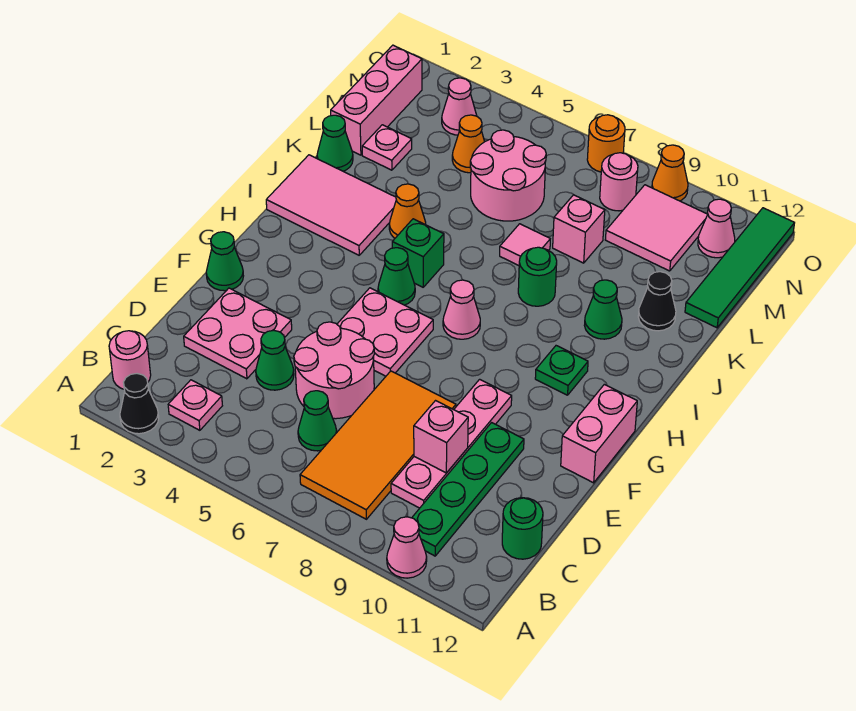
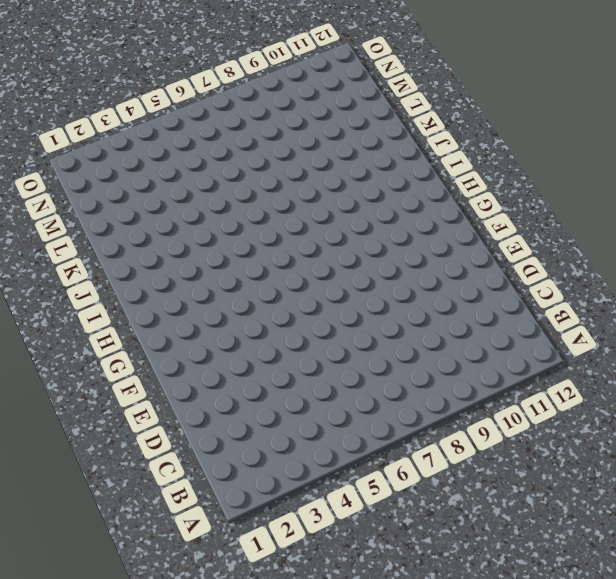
none -> black 1x1 cone [120,374,159,434]
none -> pink 1x1 cone [387,517,427,578]
none -> pink 1x1 round brick [109,331,151,389]
none -> pink 1x1 plate [168,380,222,430]

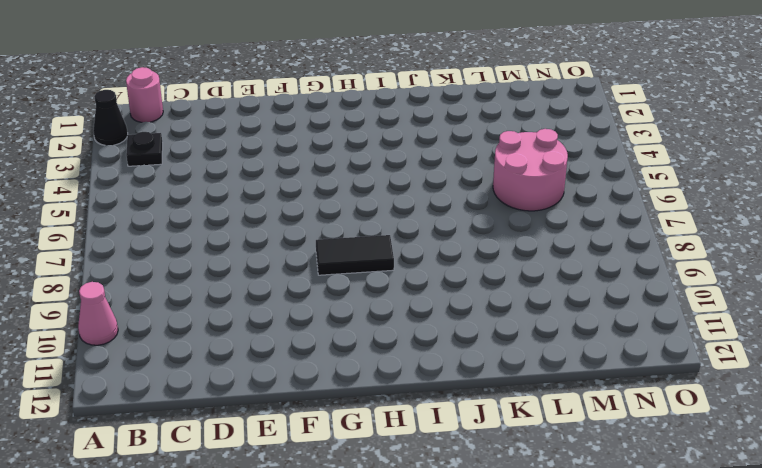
black 1x1 plate [126,132,163,166] -> pink 1x1 plate [168,380,222,430]
black 1x2 tile [316,235,394,275] -> none
none -> orange 2x4 tile [300,371,456,519]
none -> green 1x4 plate [412,423,524,556]
none -> green 1x1 cone [298,391,337,451]
none -> pink 1x4 plate [391,379,512,508]

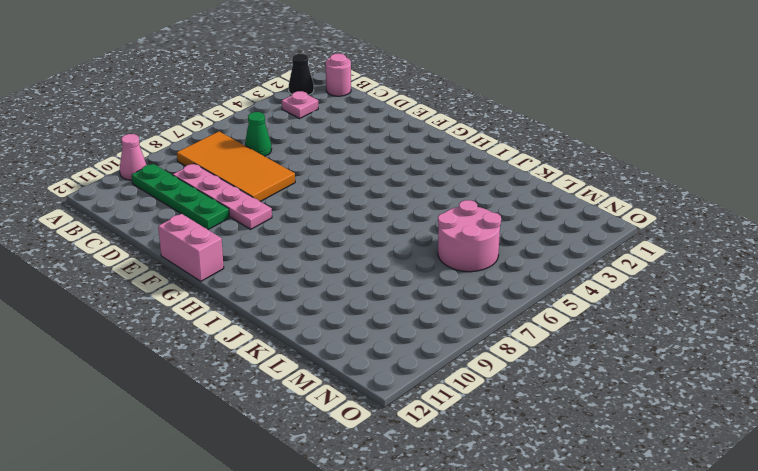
none -> green 1x1 round brick [502,498,543,559]
none -> pink 2x2 plate [184,288,292,379]
none -> green 1x1 cone [256,331,294,390]
none -> pink 2x2 round brick [294,322,374,419]

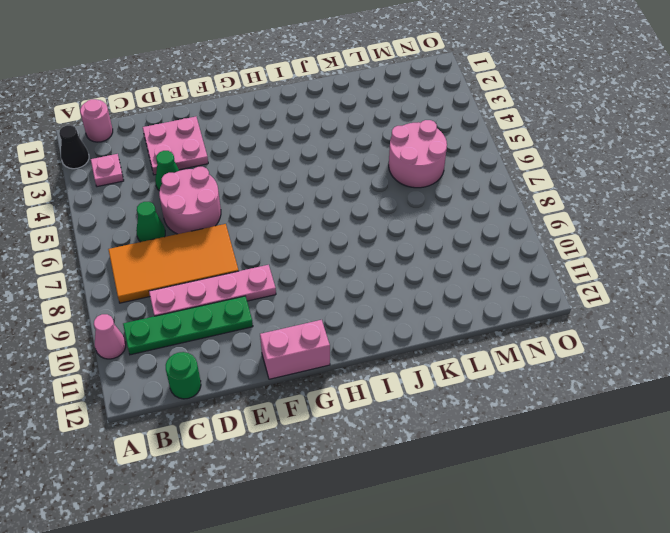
none -> green 1x1 cone [206,232,243,291]
none -> pink 2x2 plate [337,288,433,376]
none -> green 1x1 cone [378,248,415,305]
none -> pink 1x1 cone [443,280,480,339]

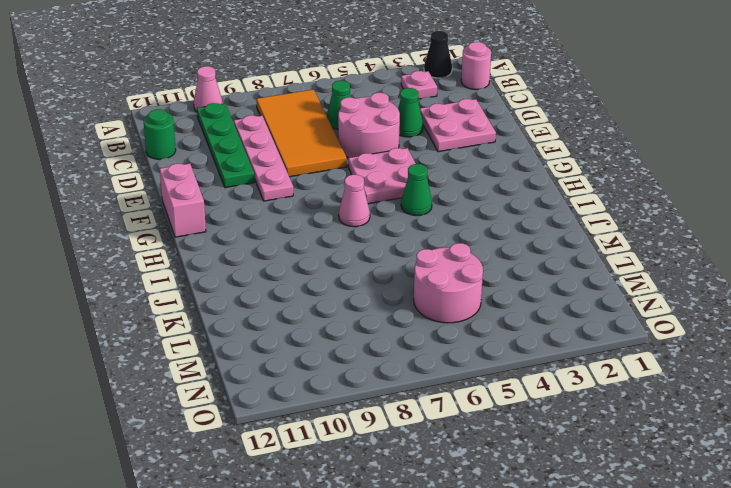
none -> green 1x1 cone [206,232,243,291]
none -> green 1x1 plate [535,346,588,395]
none -> pink 2x3 tile [266,155,396,255]
none -> green 1x1 brick [392,219,444,287]

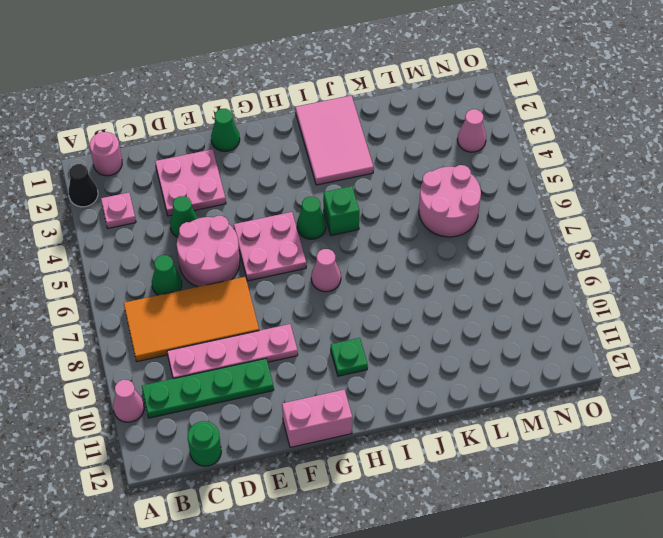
none -> orange 1x1 cone [389,184,426,238]
none -> green 1x1 round brick [518,247,557,306]
none -> green 1x1 cone [584,280,622,339]
none -> green 1x1 cone [317,115,353,171]

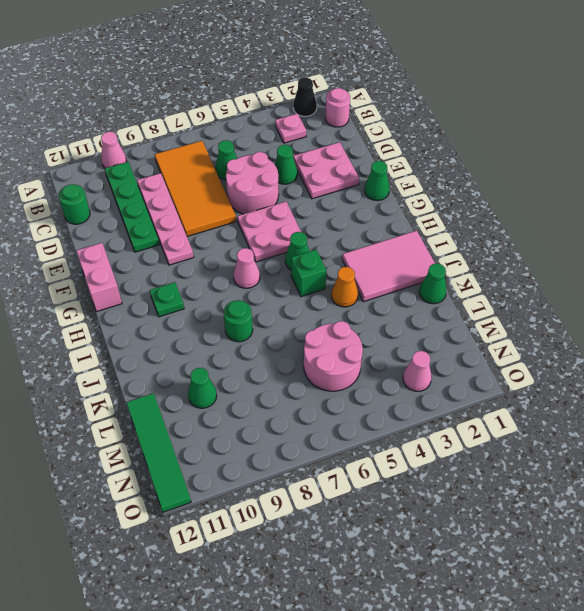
green 1x1 cone [188,368,217,408] -> green 1x1 cone moved to [584,280,622,339]
none -> pink 1x1 tile [500,224,550,266]
none -> black 1x1 cone [638,272,676,331]
none -> pink 1x3 brick [331,45,422,155]
none -> pink 1x1 plate [362,125,412,170]

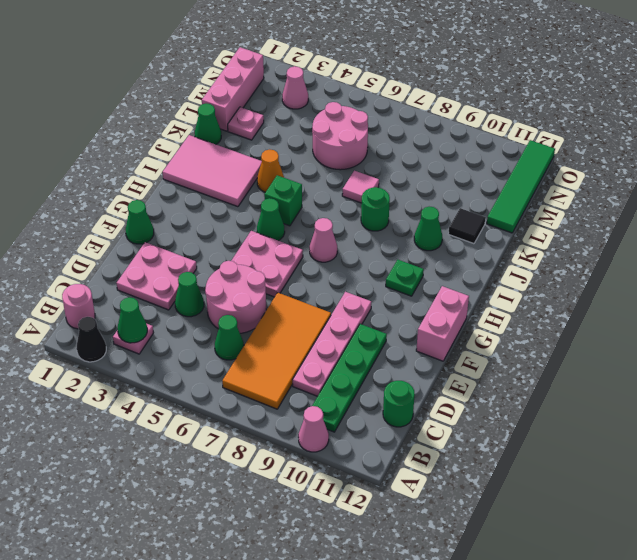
green 1x1 cone [118,297,147,343] -> none
black 1x1 tile [448,208,486,244] -> black 1x1 cone [638,272,676,331]
none -> pink 1x1 brick [553,195,605,263]
none -> orange 1x1 cone [452,115,485,173]
none -> pink 2x2 tile [605,185,708,271]
none -> pink 1x1 round brick [600,153,638,211]

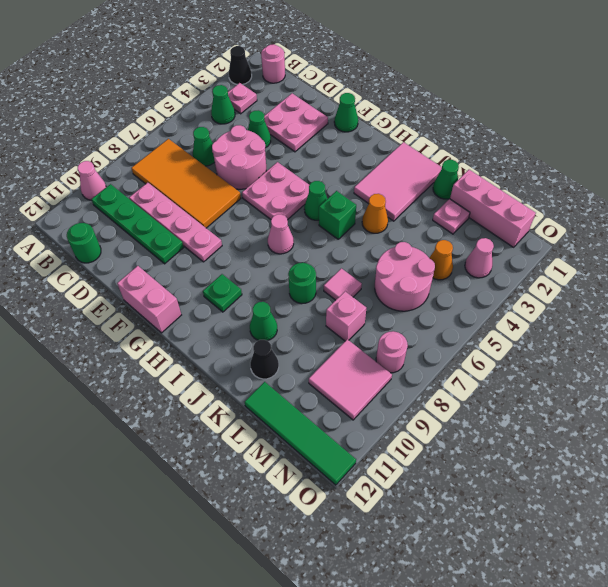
green 1x1 cone [211,85,235,124] -> none
none -> pink 1x1 cone [698,199,735,258]
none -> orange 1x1 round brick [587,115,625,172]
none -> orange 1x1 cone [652,145,688,201]
none -> pink 1x1 brick [414,401,468,473]

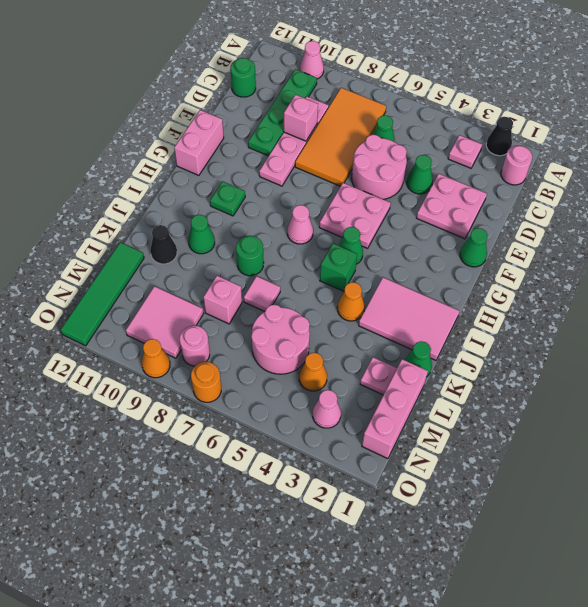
none -> pink 1x1 cone [698,199,735,258]

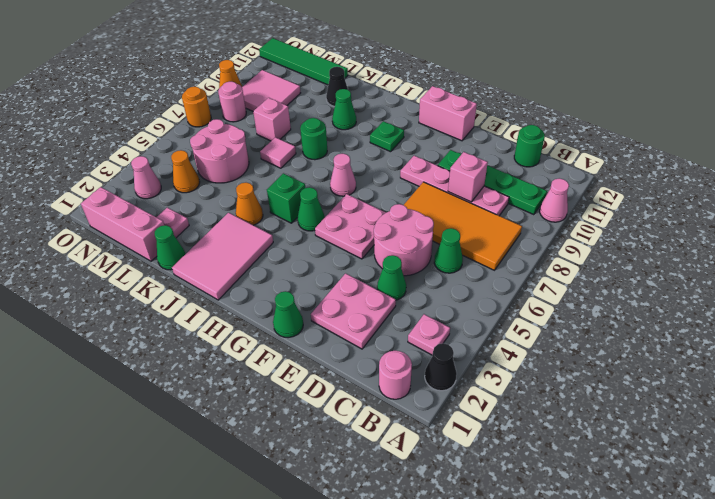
none -> pink 1x1 cone [698,199,735,258]

